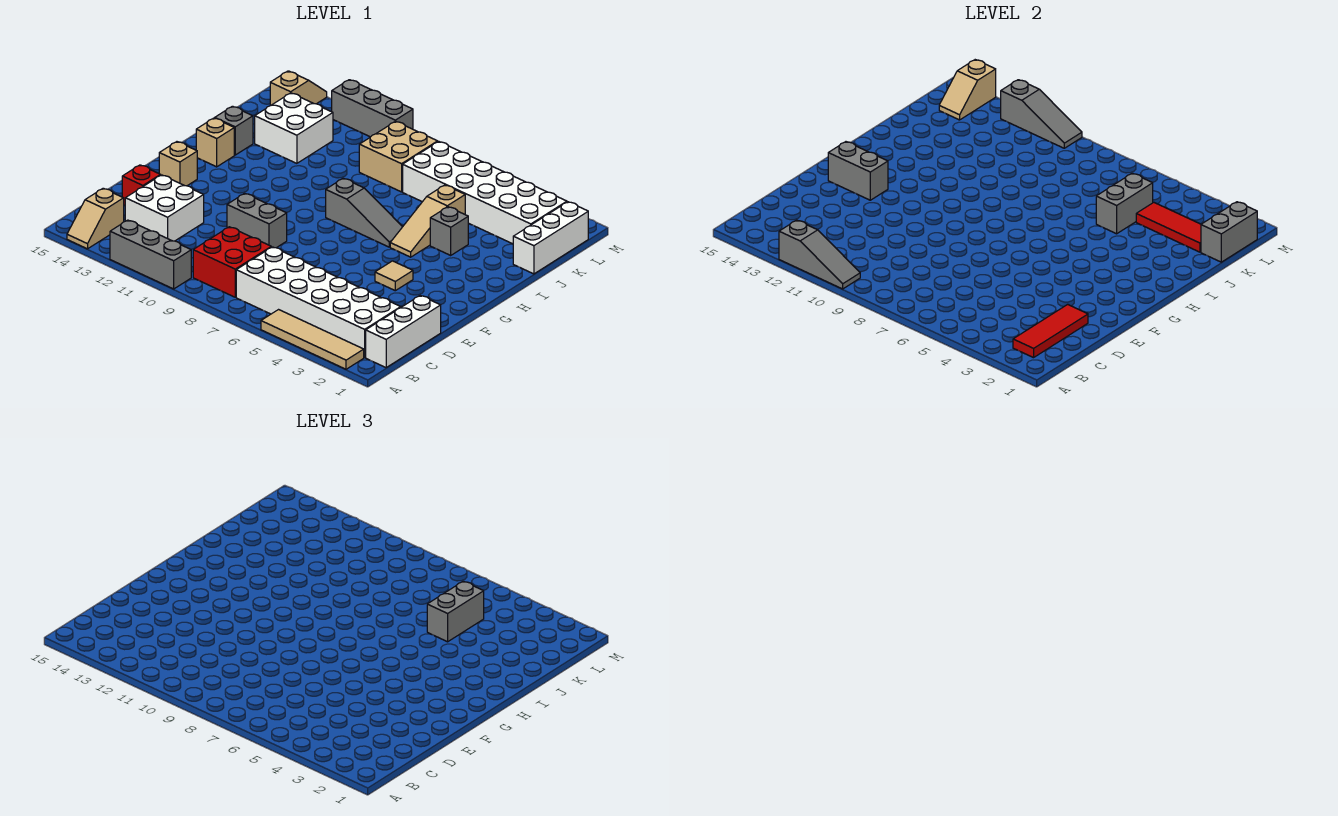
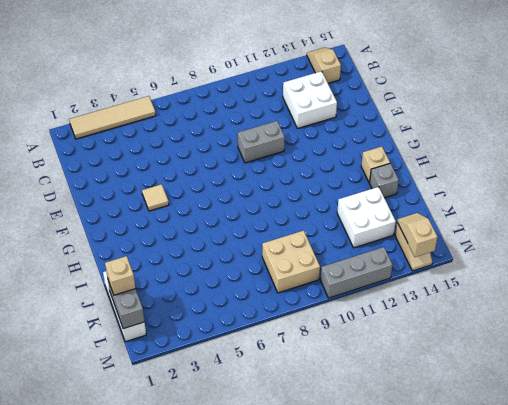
tan 1x1 brick [105,256,135,295] -> tan 1x1 brick moved to [159,142,197,186]
none -> grey 1x3 brick [110,220,191,289]
none -> white 1x3 brick [366,296,441,367]
none -> white 2x6 brick [236,247,401,358]
none -> red 2x2 brick [193,227,271,297]

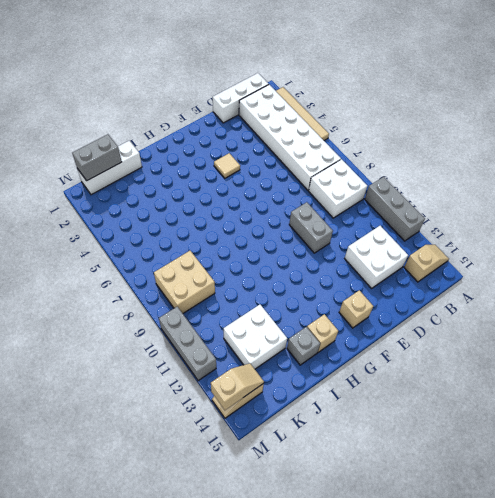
white 2x2 brick [309,159,367,218] -> red 2x2 brick [193,227,271,297]
none -> red 1x1 brick [122,165,161,205]
none -> tan 1x3 slope [390,185,465,257]
none -> grey 1x3 slope [326,178,402,247]
none -> grey 1x1 brick [430,207,468,255]

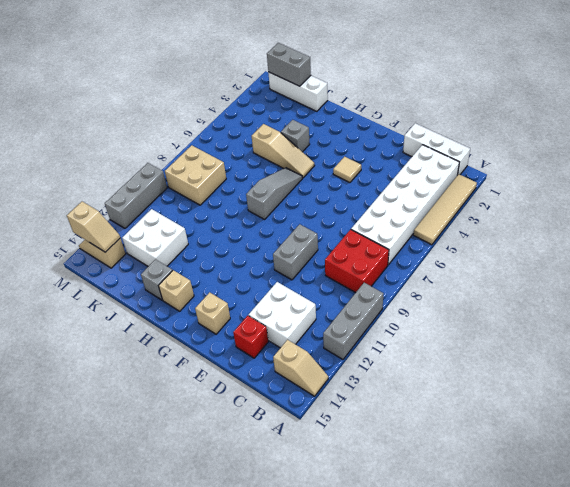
none -> white 2x6 brick [403,141,567,244]
none -> grey 1x3 slope [779,220,860,289]
none -> red 1x3 tile [1013,304,1088,358]
none -> grey 1x2 brick [828,142,888,200]

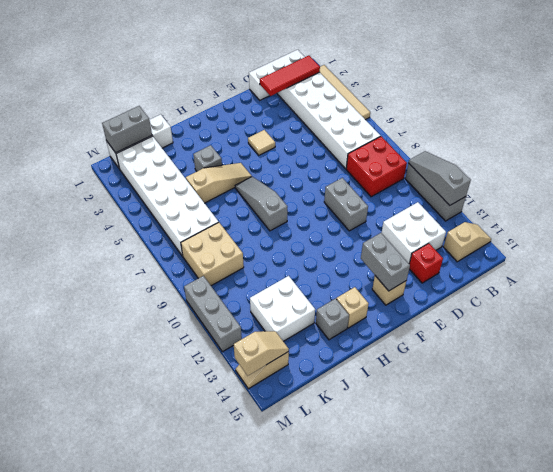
none -> grey 1x2 brick [1096,173,1153,234]
none -> red 1x3 tile [1136,202,1201,252]
none -> grey 1x3 slope [1001,80,1082,148]
none -> grey 1x2 brick [427,581,484,642]

